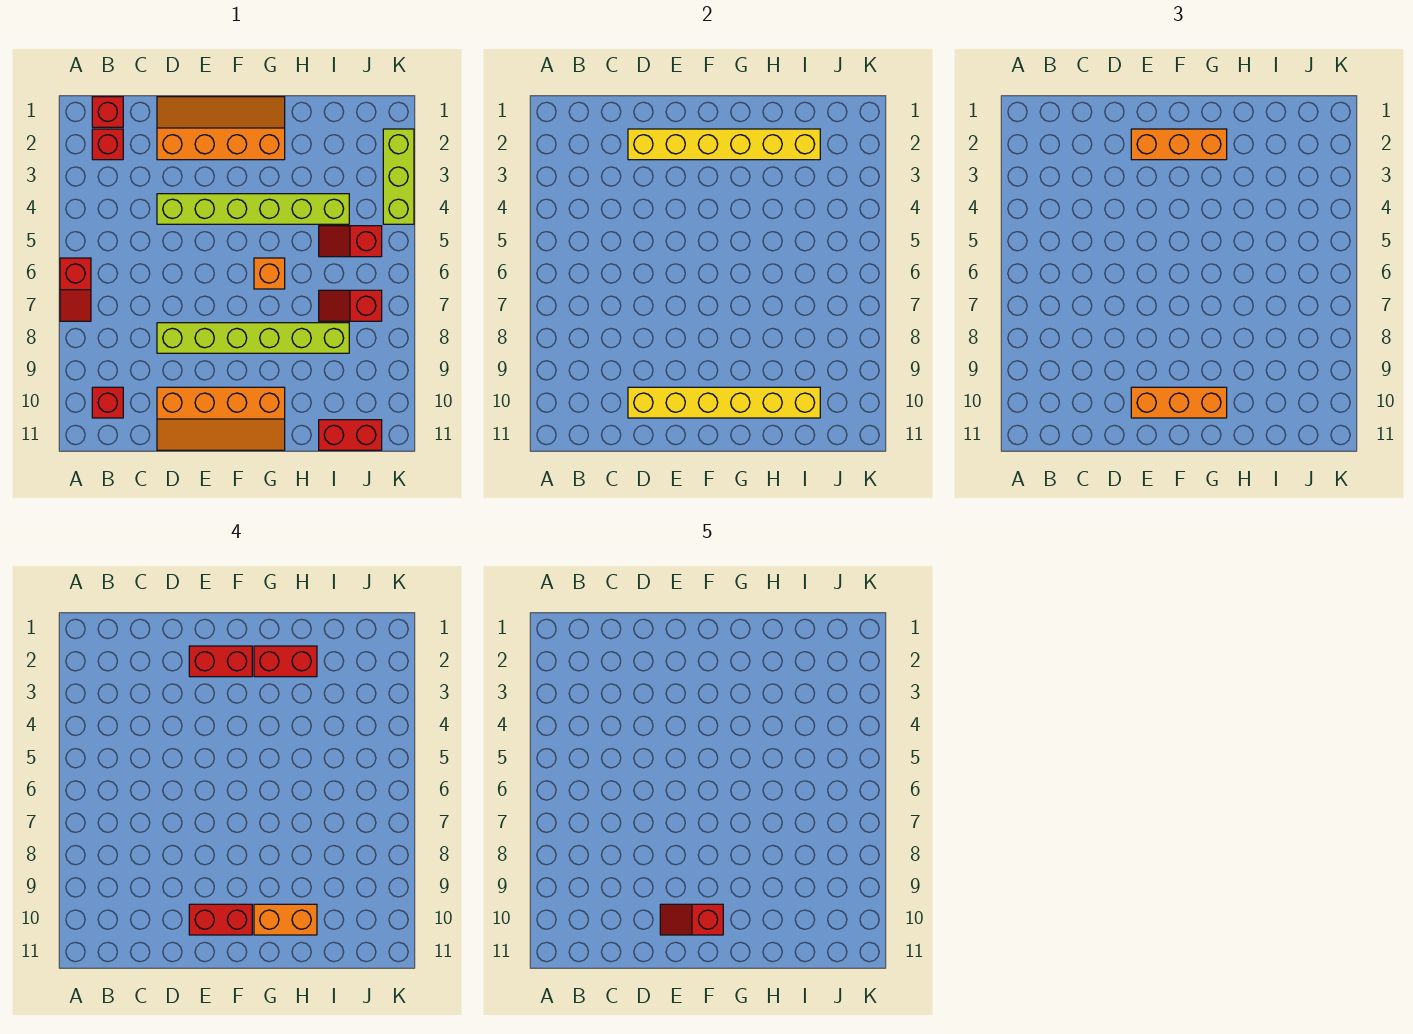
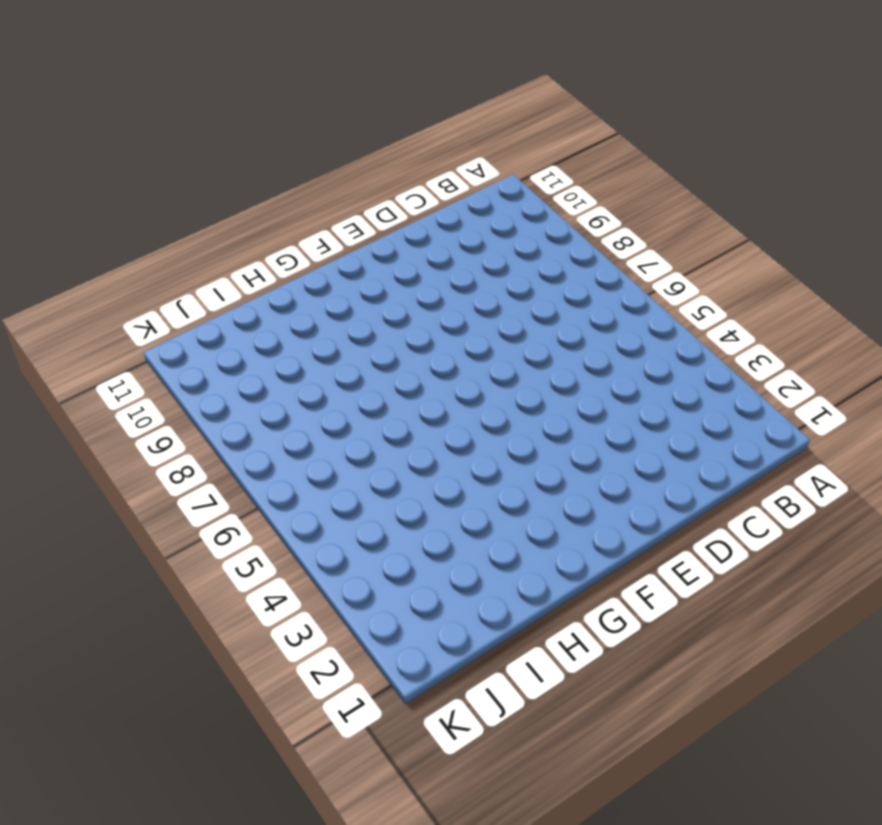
none -> red 1x2 slope [60,258,91,321]
none -> red 1x1 brick [92,97,123,127]
none -> red 1x1 brick [92,129,123,160]

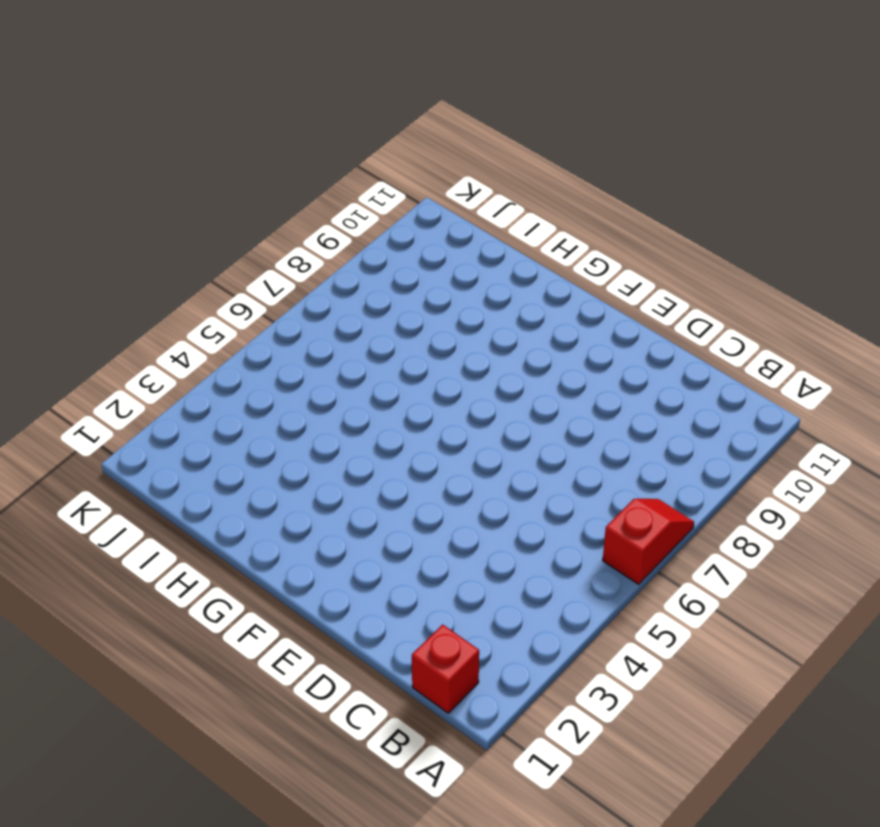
none -> red 1x1 brick [92,129,123,160]
none -> red 1x1 brick [92,387,123,418]
none -> orange 2x4 slope [157,97,285,160]

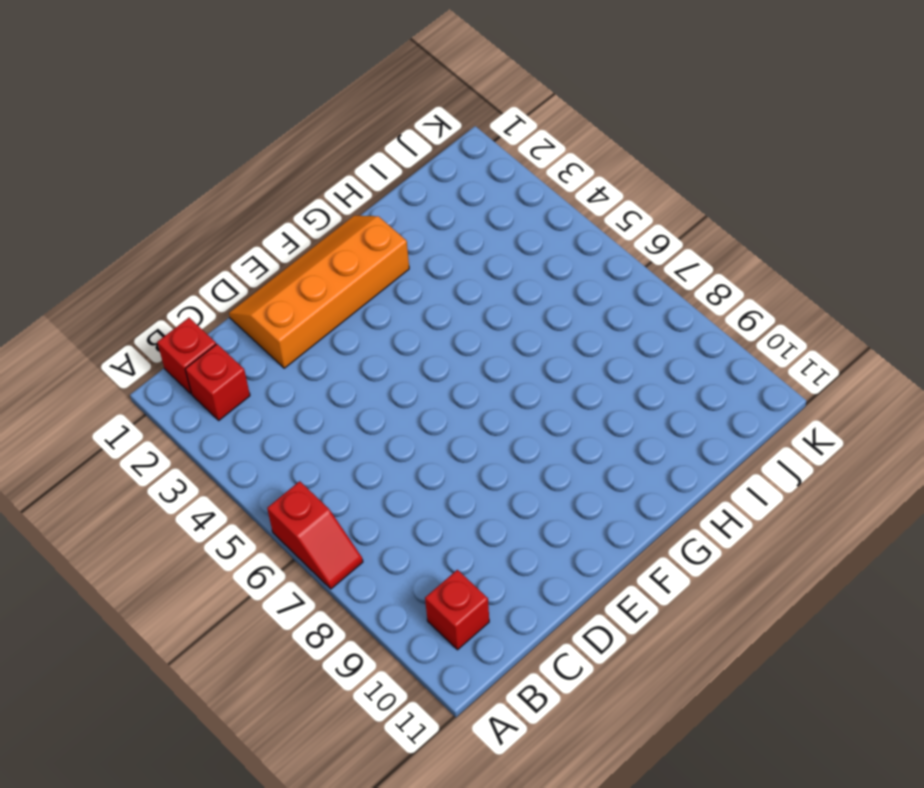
none -> lime 1x6 brick [157,194,349,224]
none -> lime 1x6 brick [157,323,349,353]
none -> orange 2x4 slope [157,387,285,450]

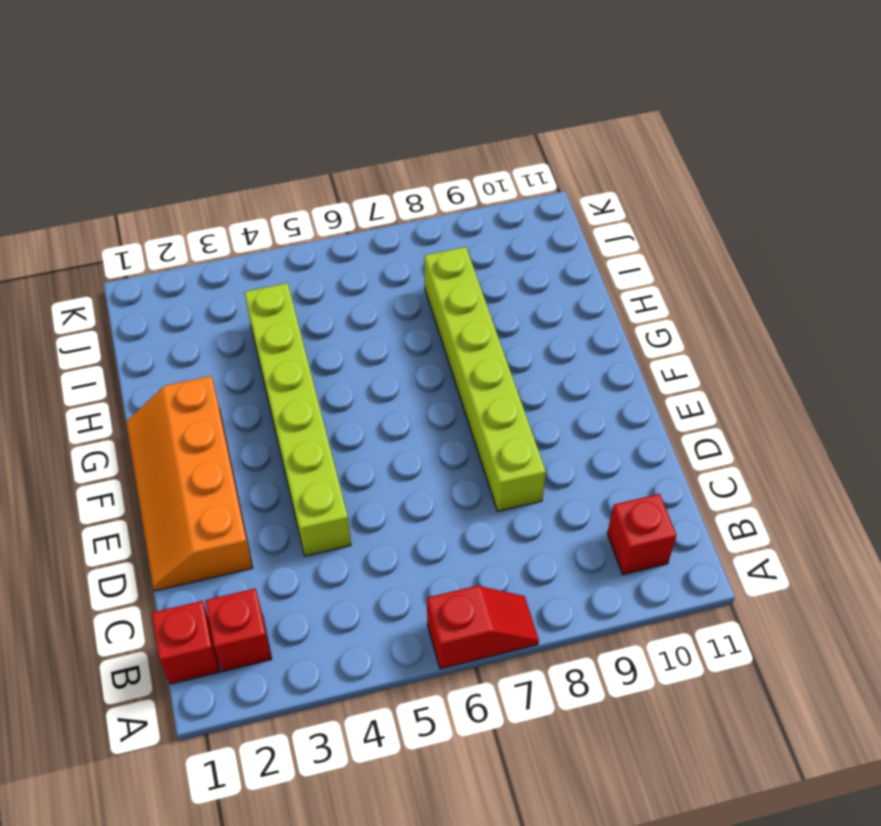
none -> orange 2x4 slope [157,387,285,450]
none -> orange 1x1 brick [254,258,285,289]
none -> red 1x2 slope [319,226,382,257]

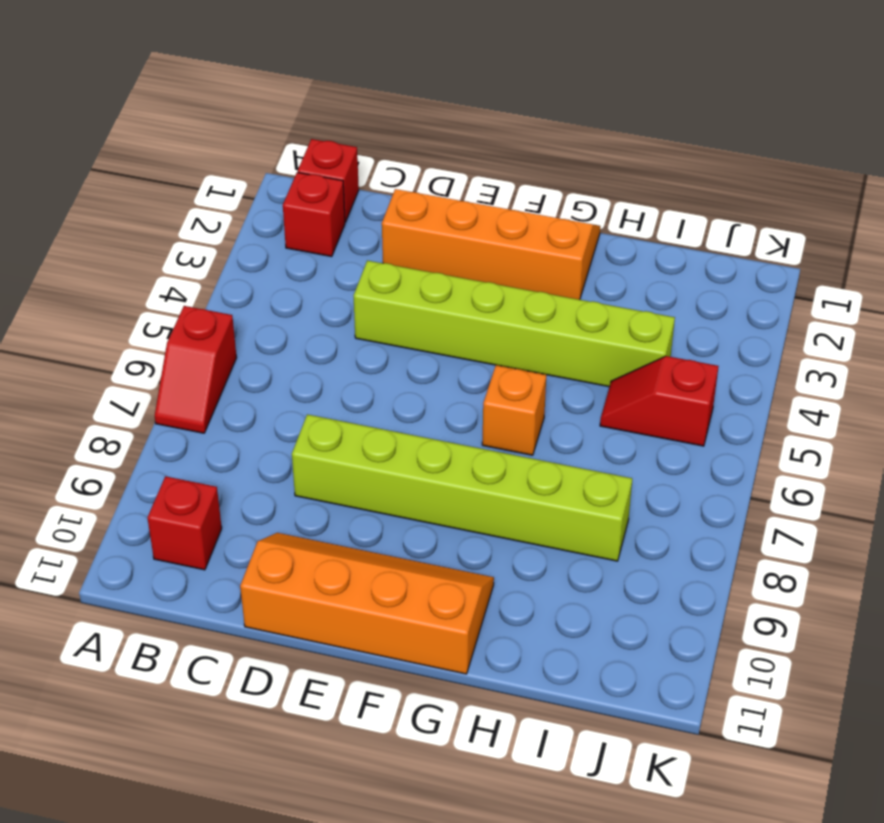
orange 2x4 slope [240,533,494,674] -> orange 2x4 slope turned to [157,387,285,450]
none -> red 1x2 slope [319,290,382,321]
none -> red 1x2 brick [319,420,382,450]
none -> lime 1x3 brick [383,129,414,224]

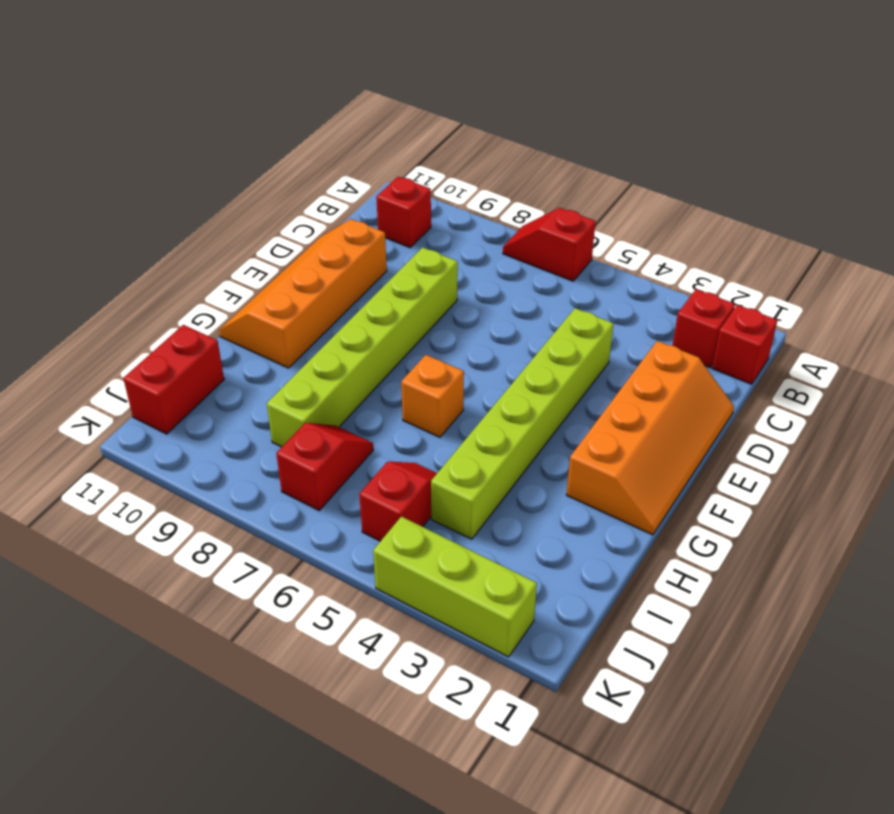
none -> yellow 1x6 brick [628,129,820,160]
none -> yellow 1x6 brick [628,387,820,418]
none -> orange 1x3 brick [1131,129,1227,160]

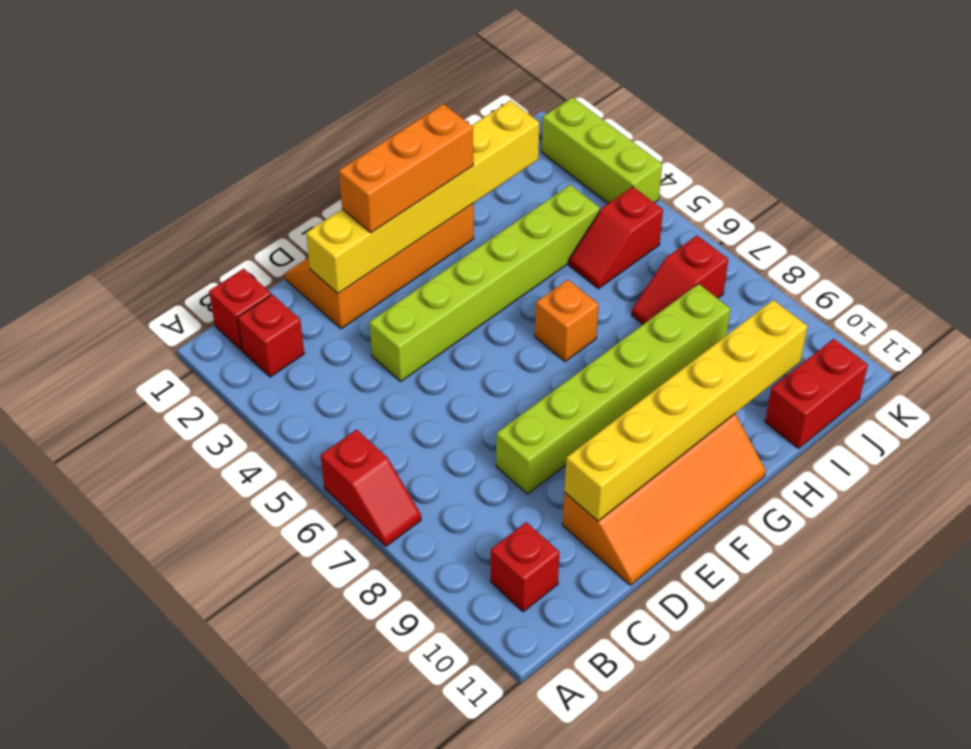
none -> orange 1x3 brick [1131,387,1227,418]
none -> red 1x2 brick [189,646,252,677]
none -> red 1x2 brick [189,904,252,935]

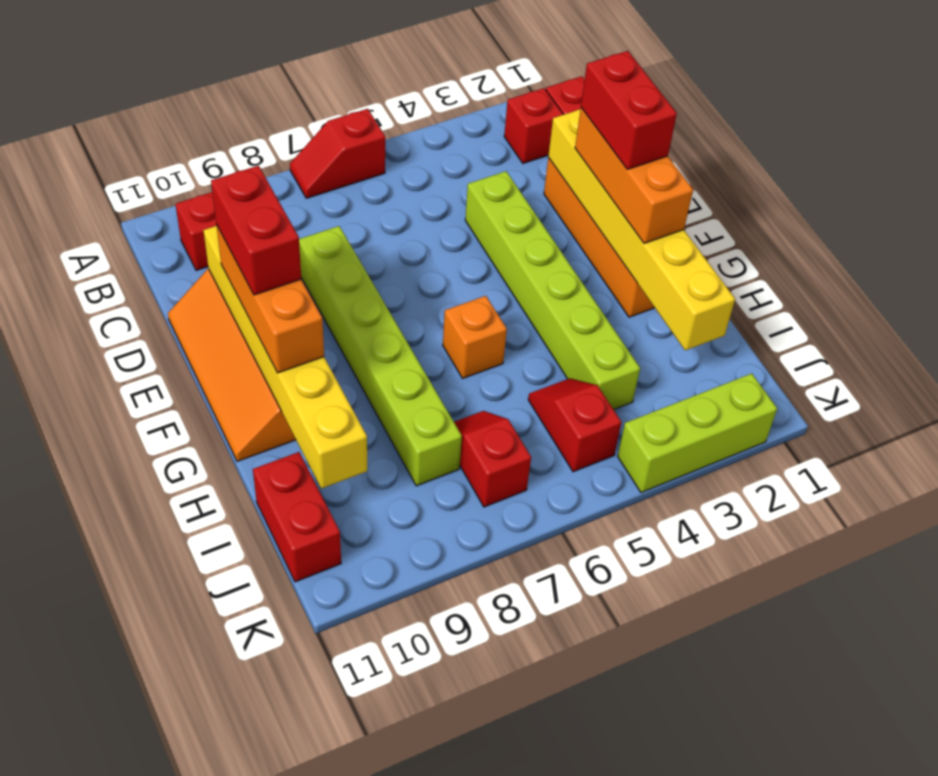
none -> red 1x2 brick [254,646,317,677]
none -> orange 1x2 brick [254,904,317,935]
none -> red 1x2 slope [660,904,723,935]

